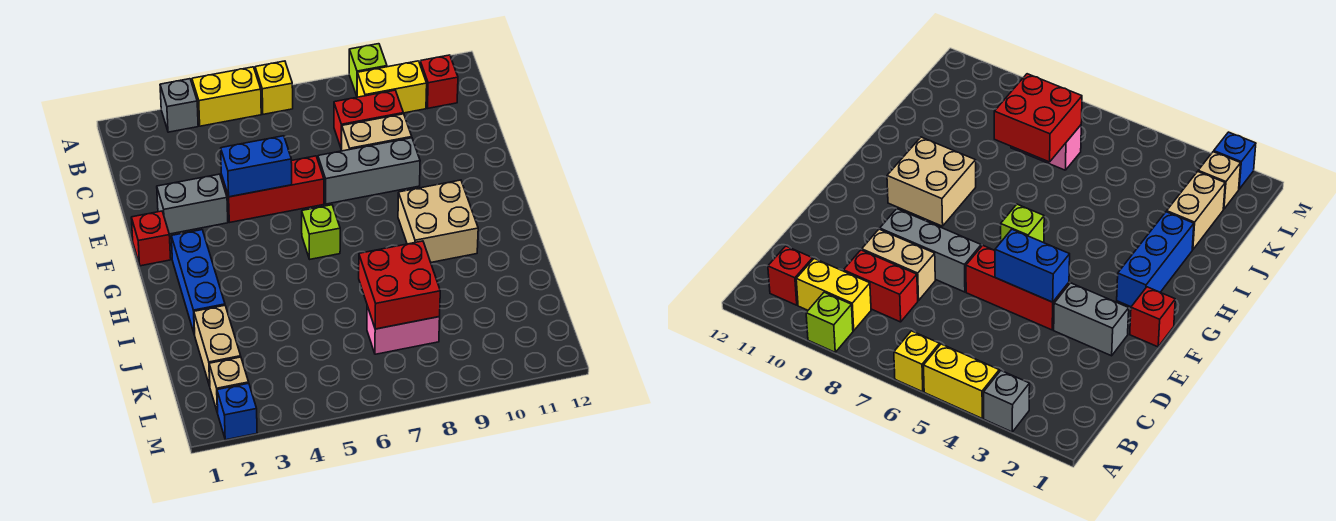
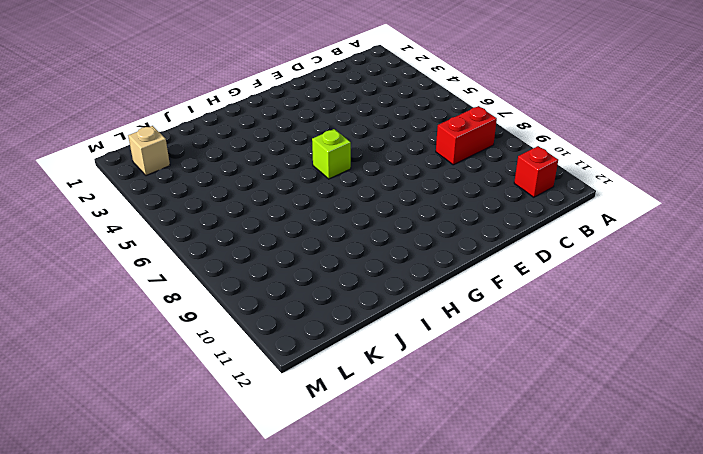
red 1x2 brick [436,106,497,165] -> red 1x2 brick turned to [334,90,403,150]
none -> grey 1x1 brick [160,79,198,132]
none -> yellow 1x2 brick [192,67,261,126]
none -> yellow 1x1 brick [255,61,293,114]

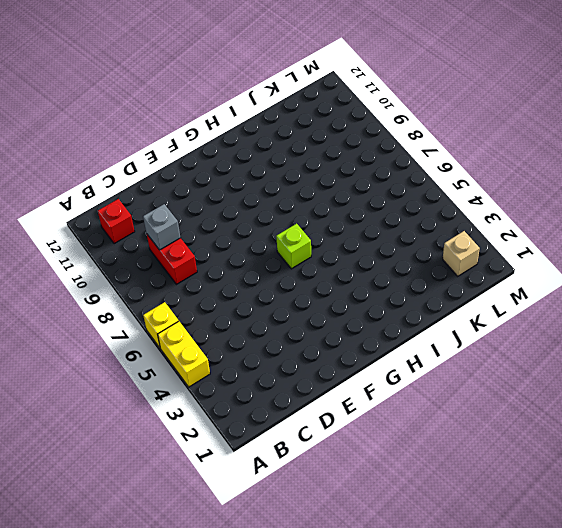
grey 1x1 brick [143,204,181,250] -> grey 1x1 brick moved to [160,79,198,132]
none -> lime 1x1 brick [349,44,387,96]
none -> yellow 1x2 brick [357,61,427,113]
none -> tan 1x2 brick [342,114,412,151]

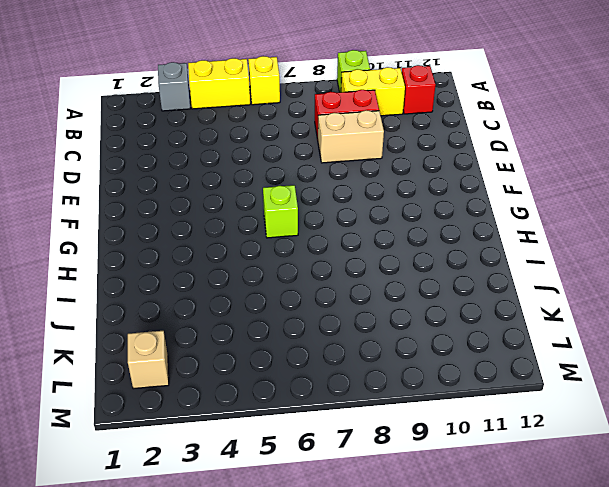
none -> grey 1x2 brick [157,174,228,234]
none -> red 1x3 brick [221,156,324,222]
none -> grey 1x3 brick [318,138,420,204]

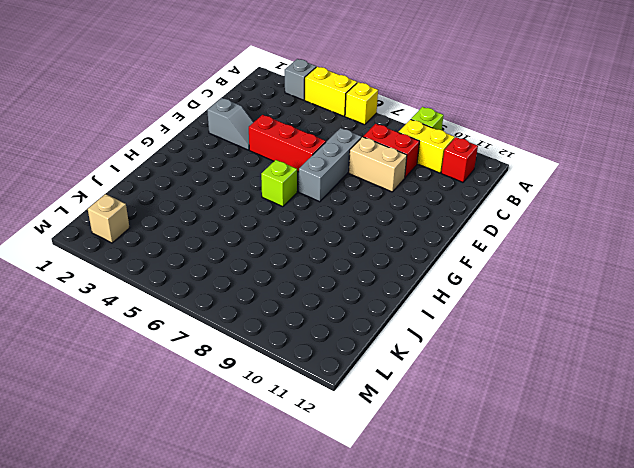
grey 1x3 brick [299,128,362,202] -> grey 1x3 brick turned to [318,138,420,204]
grey 1x2 slope [207,98,254,150] -> grey 1x2 brick [157,174,228,234]
none -> red 1x1 brick [131,211,171,266]
none -> blue 1x3 brick [171,230,225,335]
none -> tan 2x2 brick [398,180,478,262]

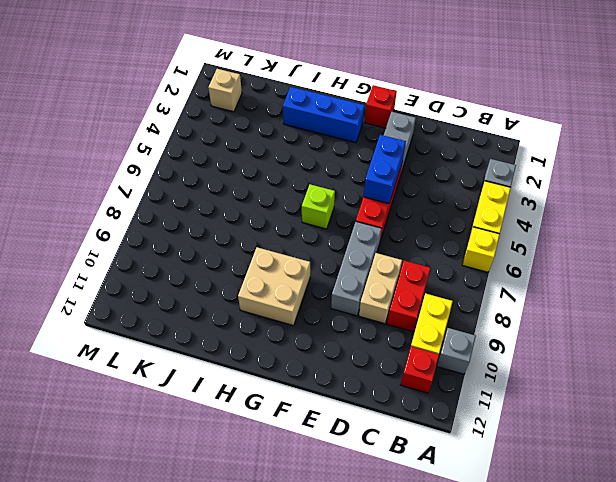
grey 1x1 brick [437,328,476,374] -> none
none -> lime 1x1 brick [349,44,387,96]
none -> tan 1x2 brick [194,305,241,386]
none -> pink 1x2 brick [367,306,440,354]

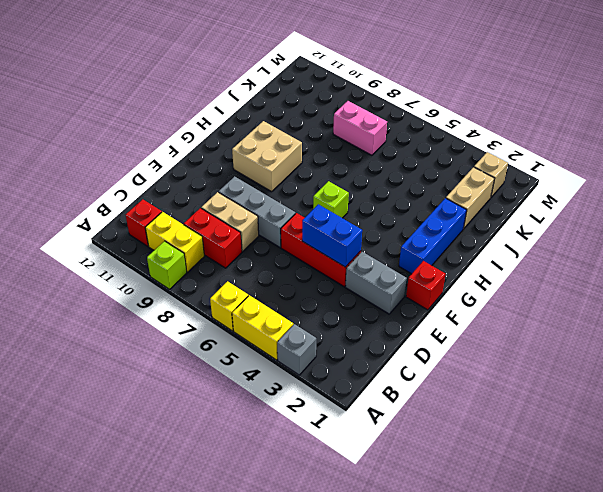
none -> blue 1x1 brick [217,383,257,440]
none -> red 2x2 brick [359,241,440,329]

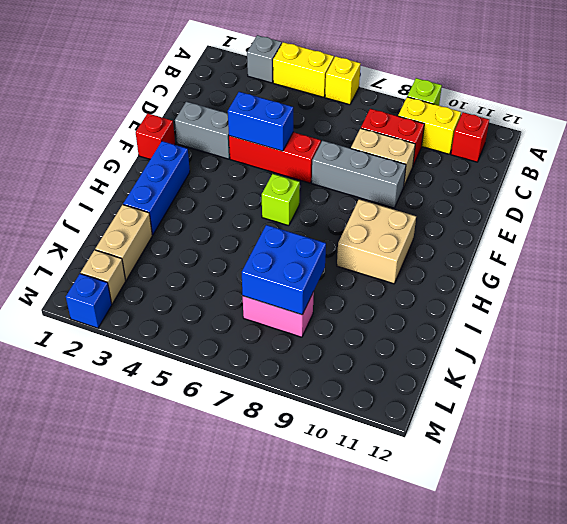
blue 2x2 brick [242,225,326,315] -> red 2x2 brick [359,241,440,329]

